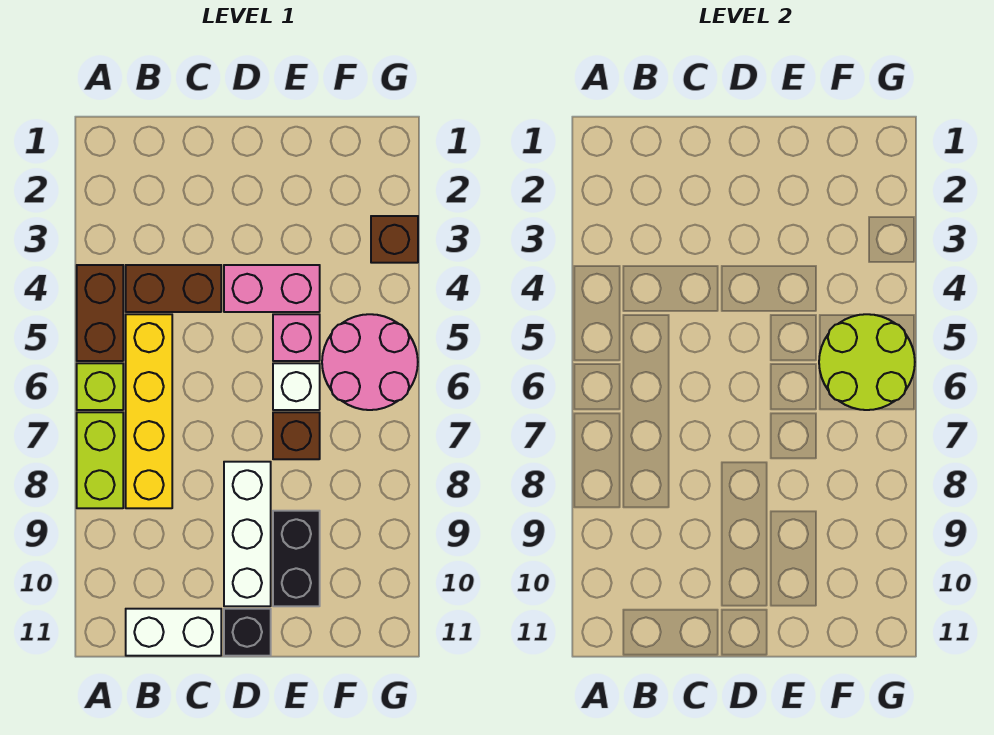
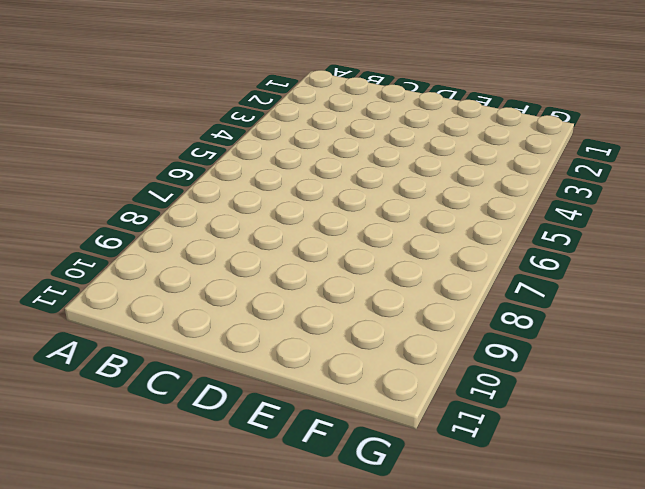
none -> brown 1x2 brick [77,265,123,361]
none -> lime 1x1 brick [77,363,123,410]
none -> lime 1x2 brick [77,412,123,508]

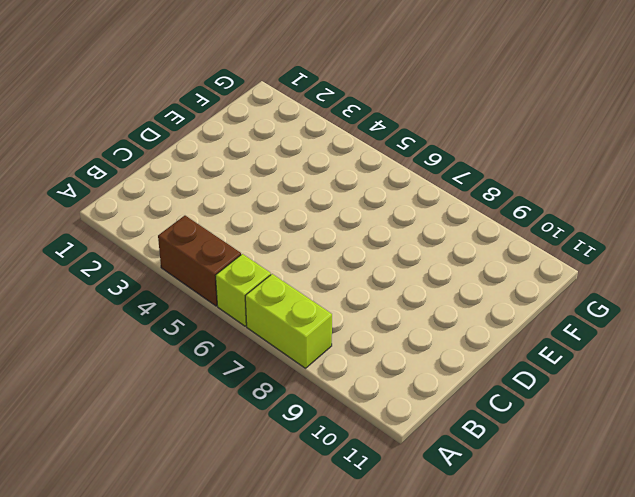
none -> brown 1x2 brick [126,265,221,312]
none -> yellow 1x4 brick [126,314,172,508]
none -> white 1x2 brick [126,609,221,656]

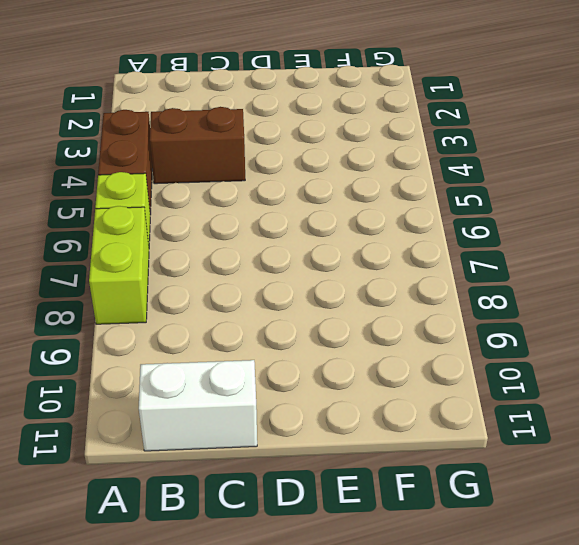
none -> yellow 1x4 brick [126,314,172,508]
none -> pink 1x2 brick [224,265,320,312]
none -> white 1x3 brick [224,462,271,606]

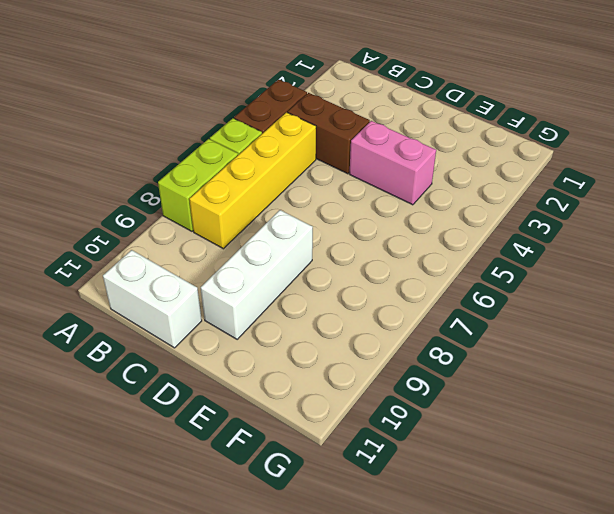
none -> black 1x1 brick [224,609,271,656]
none -> pink 1x1 brick [273,314,320,361]
none -> white 1x1 brick [273,363,320,410]

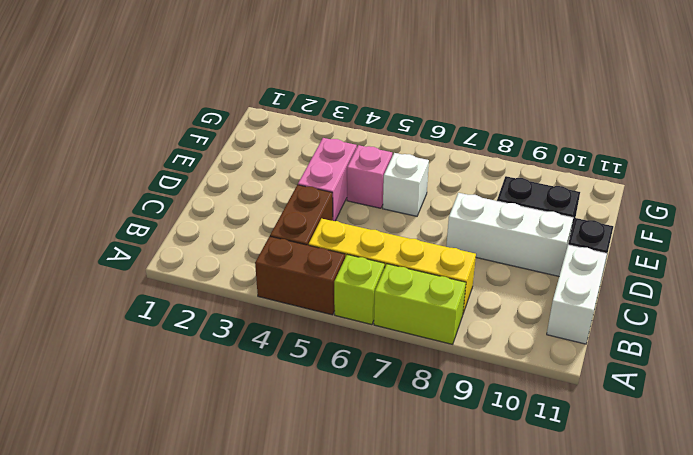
none -> brown 1x1 brick [273,412,320,459]
none -> pink 2x2 round brick [322,314,418,410]
none -> brown 1x1 brick [371,216,418,263]

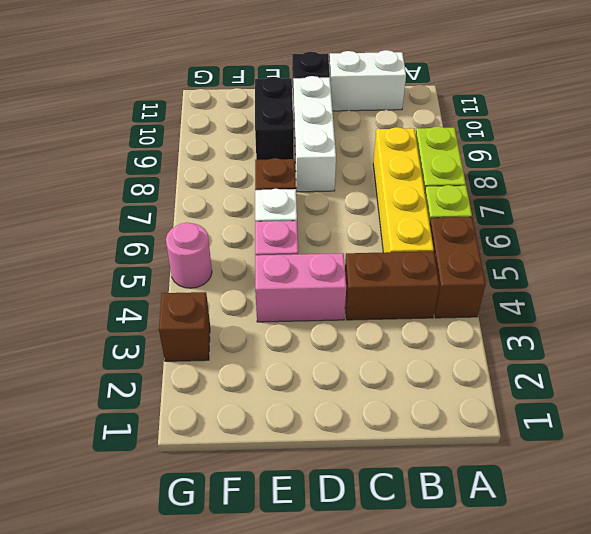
pink 1x1 round brick [166,223,212,288] -> pink 2x2 round brick [322,314,418,410]
none -> lime 2x2 round brick [819,314,915,410]

